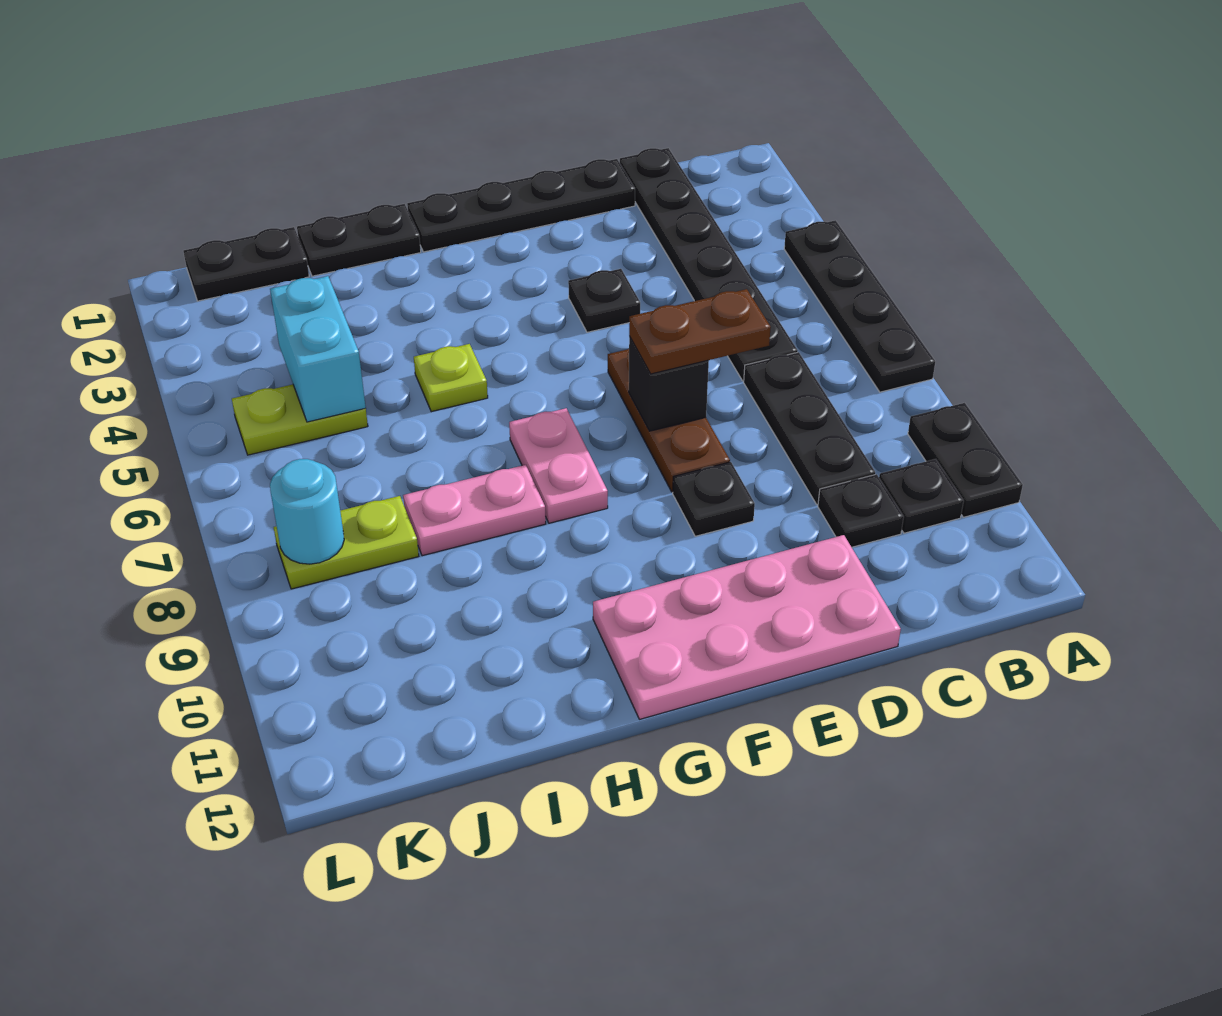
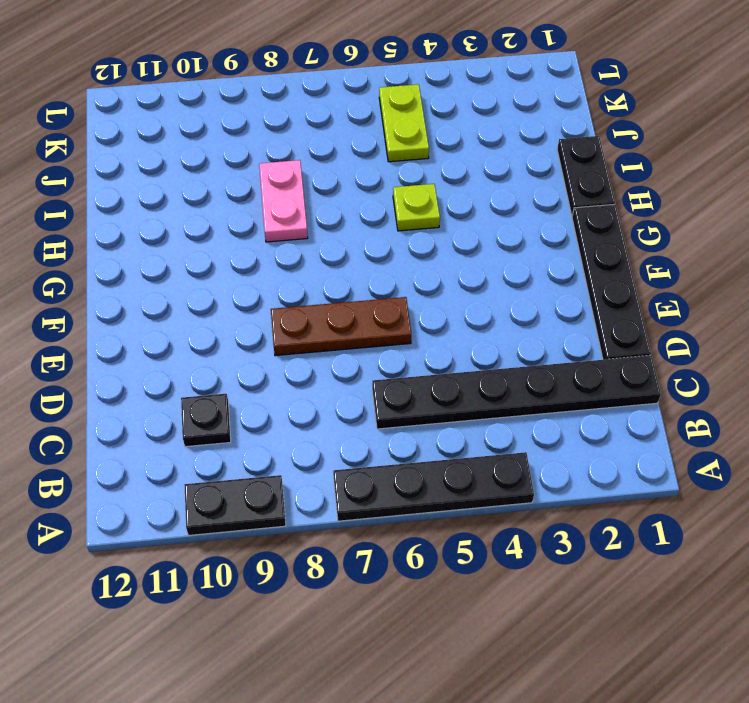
none -> black 1x1 plate [879,459,964,533]
none -> black 1x3 plate [744,352,875,504]
none -> pink 2x4 plate [593,535,901,719]

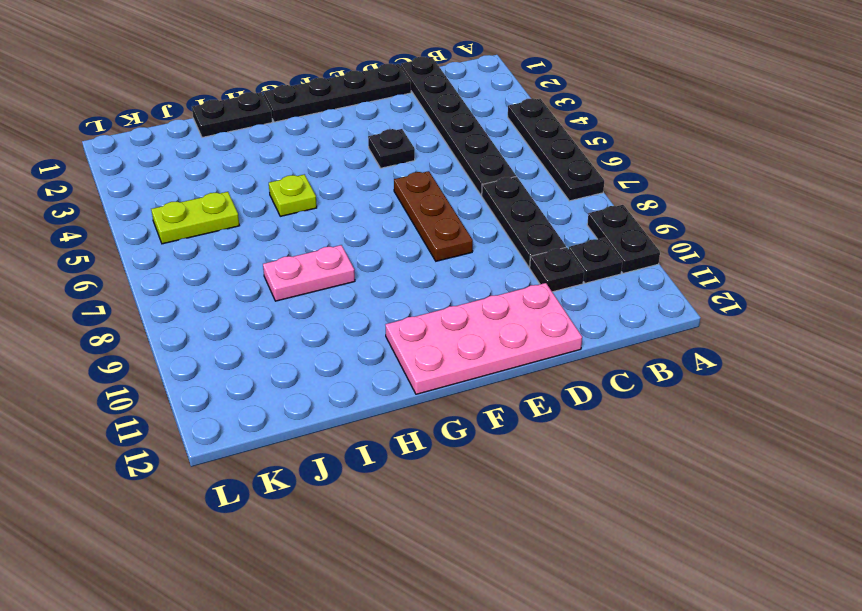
none -> black 1x1 plate [673,462,755,536]
none -> pink 1x2 plate [509,408,608,523]
none -> black 1x2 plate [183,227,309,301]

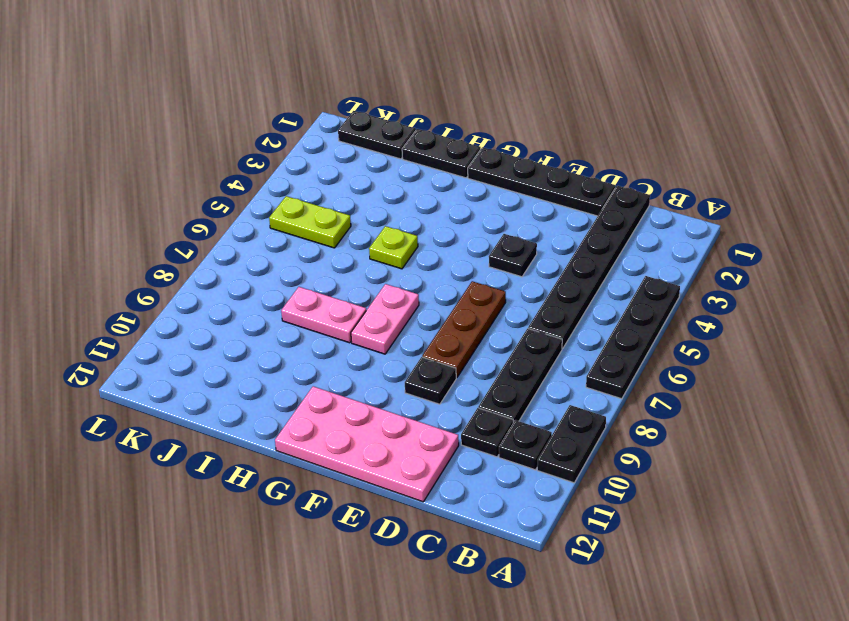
none -> lime 1x2 plate [274,496,419,589]
none -> black 1x1 brick [629,336,709,431]
none -> cyan 1x2 brick [270,276,366,422]

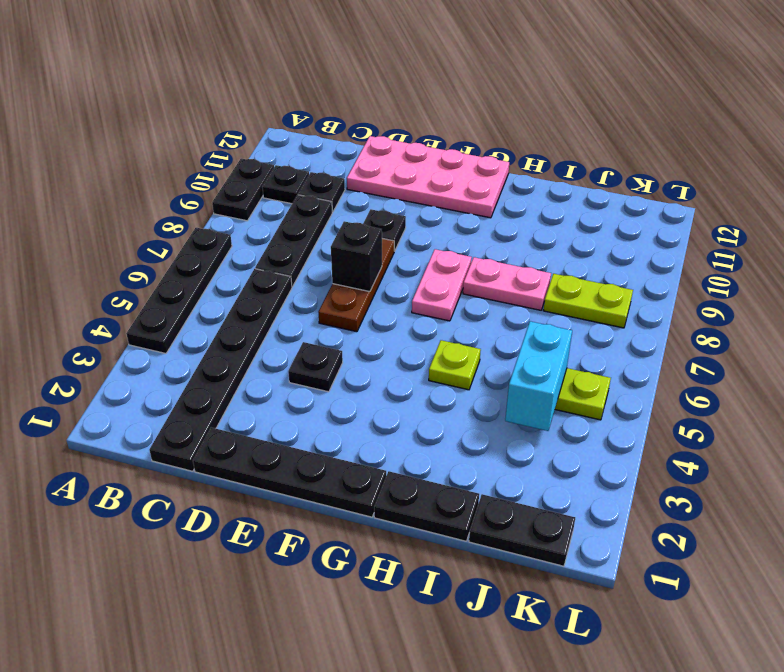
none -> cyan 1x1 round brick [270,459,344,564]
none -> brown 1x2 plate [629,289,771,374]

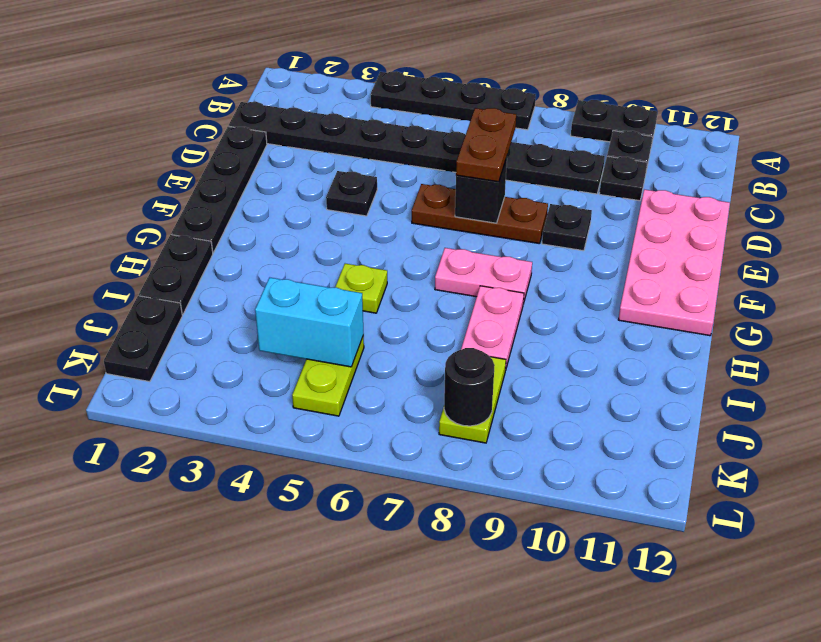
black 1x1 round brick [444,348,495,426] -> cyan 1x1 round brick [270,459,344,564]

